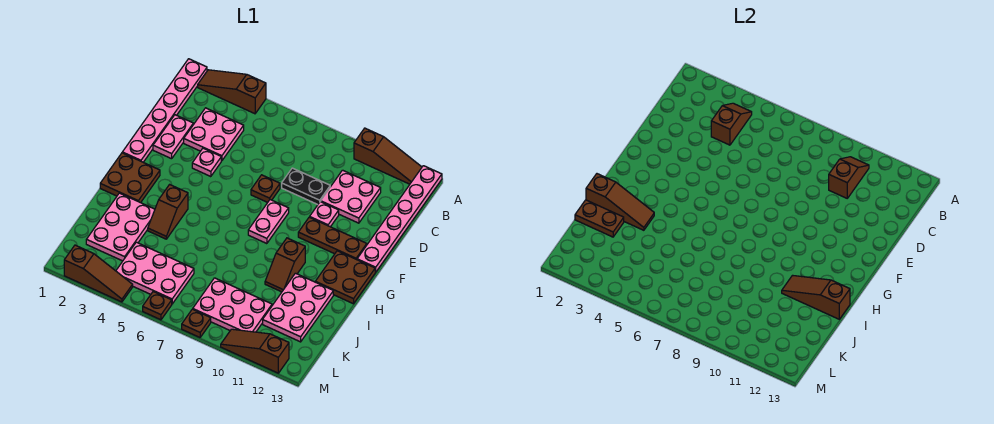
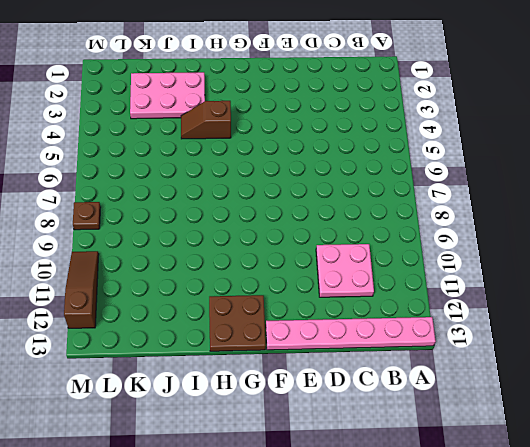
none -> pink 1x6 plate [122,59,207,162]
none -> brown 1x3 slope [198,70,266,114]
none -> brown 1x3 slope [354,128,422,184]
none -> pink 2x2 plate [184,108,244,161]

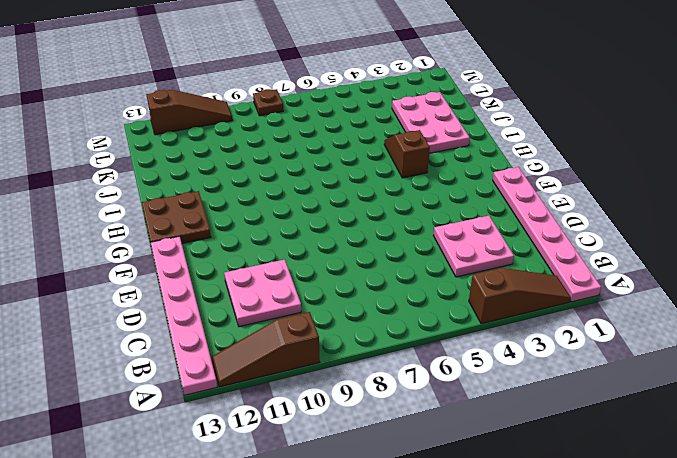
none -> pink 1x2 plate [153,115,193,159]
none -> black 1x2 plate [282,168,330,205]
none -> pink 1x1 plate [192,148,221,177]
none -> brown 1x1 plate [251,175,280,202]

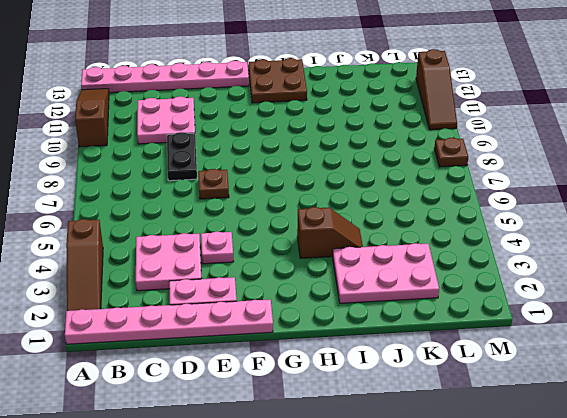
none -> pink 1x1 plate [310,202,339,227]
none -> pink 1x2 plate [248,200,289,244]
none -> brown 1x3 plate [298,217,367,260]
none -> brown 2x2 plate [100,153,160,203]

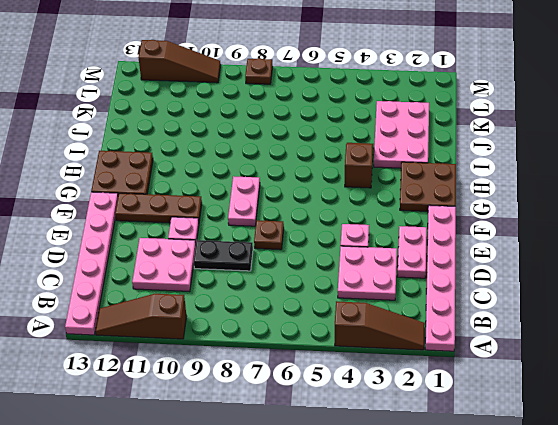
none -> brown 1x2 slope [265,238,305,292]
none -> pink 2x3 plate [263,273,333,342]
none -> pink 2x3 plate [116,242,194,304]
none -> pink 2x3 plate [193,278,272,332]

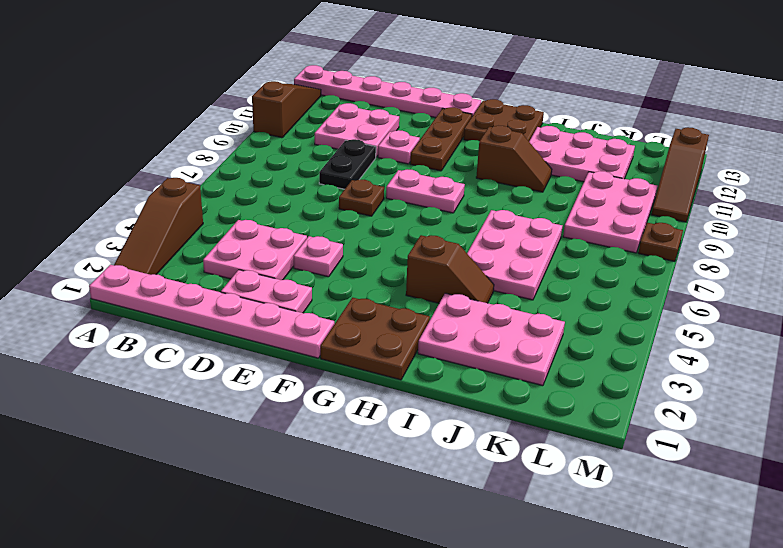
pink 2x3 plate [467,210,562,300] -> pink 2x3 plate moved to [116,242,194,304]
none -> brown 1x3 slope [64,245,133,302]
none -> brown 1x1 plate [143,292,172,320]
none -> brown 1x2 slope [711,103,752,145]
none -> brown 1x2 slope [829,157,869,198]

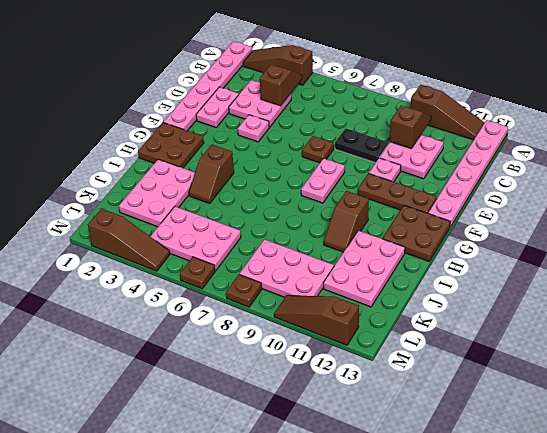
none -> brown 1x3 slope [586,174,654,230]
none -> brown 1x3 slope [782,275,850,319]
none -> brown 1x2 plate [575,200,624,237]

